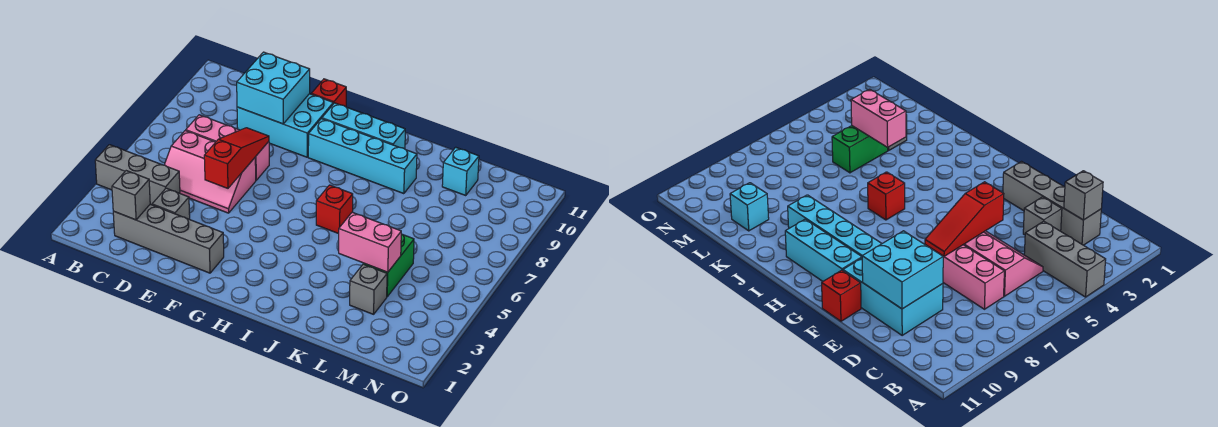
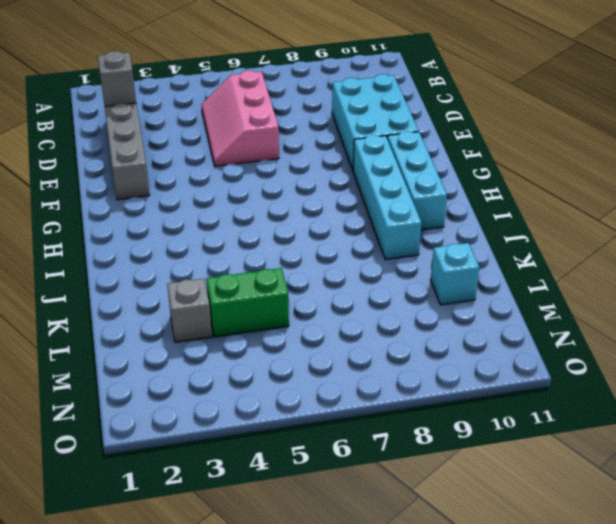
none -> grey 1x3 brick [95,145,180,205]
none -> pink 1x3 brick [186,115,269,180]
none -> grey 1x1 brick [152,188,190,219]

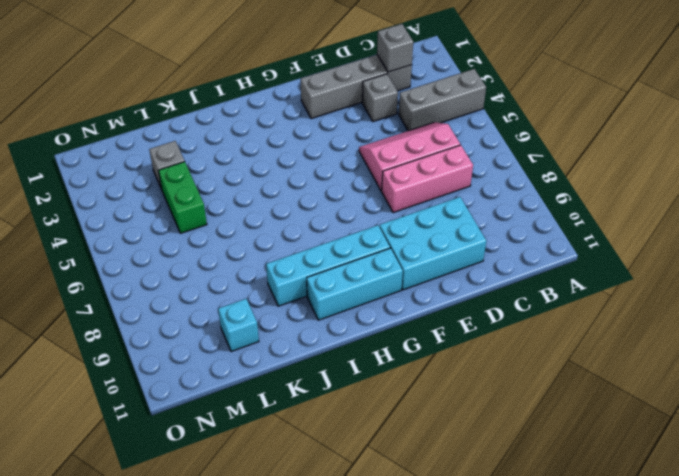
none -> red 1x1 brick [312,79,346,107]
none -> red 1x1 brick [316,185,353,234]
none -> cyan 2x2 brick [237,52,310,124]

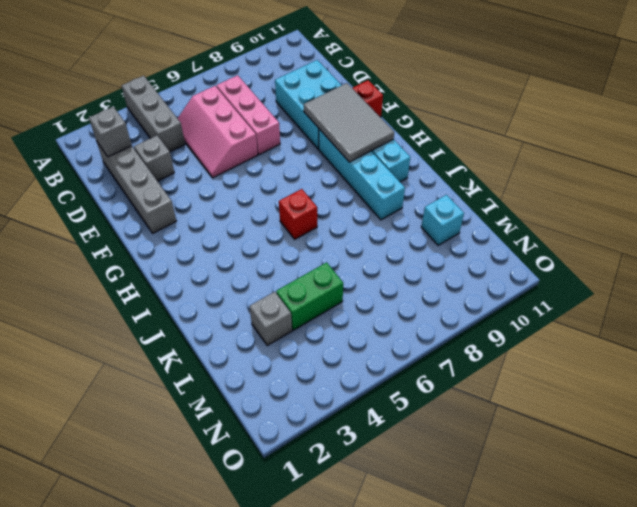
grey 2x3 tile [304,83,394,162] -> none
none -> cyan 2x2 brick [237,52,310,124]
none -> red 1x3 slope [204,128,269,188]
none -> pink 1x2 brick [339,212,401,272]

